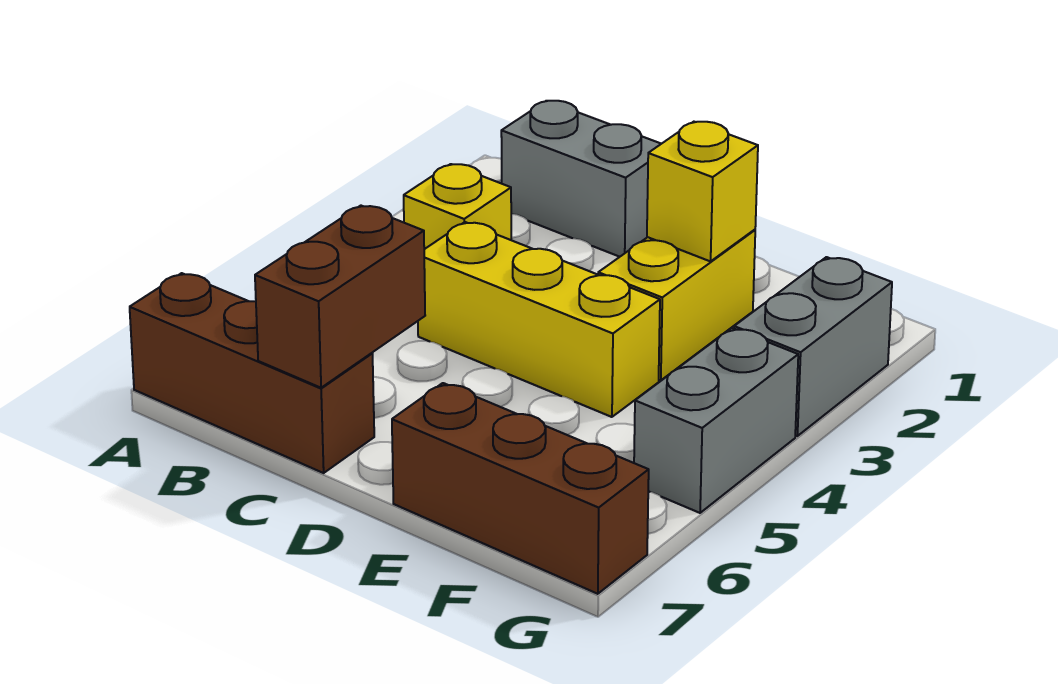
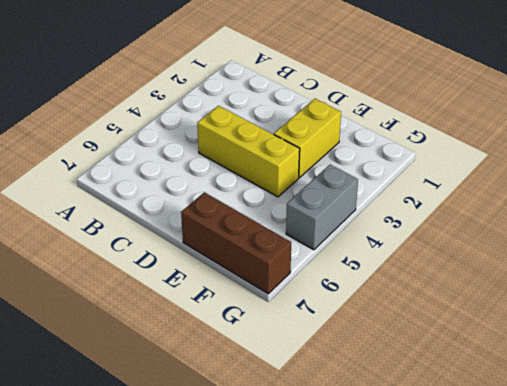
none -> brown 1x3 brick [130,273,374,473]
none -> grey 1x2 brick [501,101,661,257]

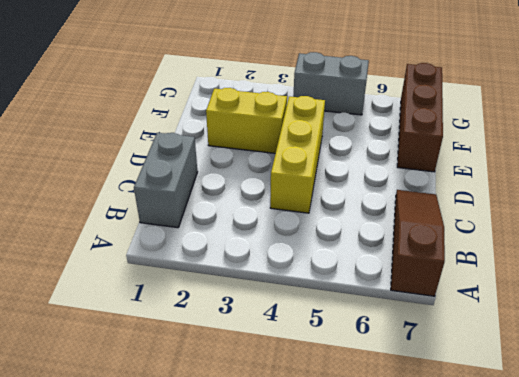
brown 1x3 slope [391,190,445,296] -> brown 1x3 brick [130,273,374,473]
none -> yellow 1x1 brick [404,164,511,249]
none -> grey 1x2 brick [734,257,892,436]

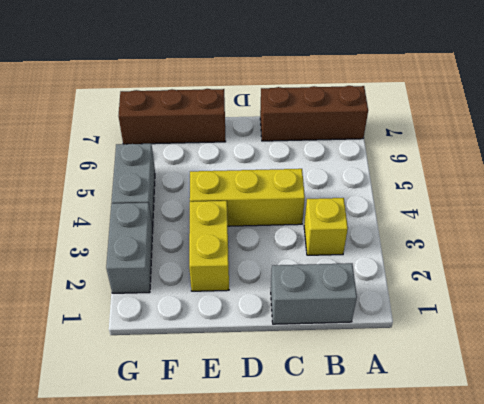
none -> brown 1x2 brick [255,206,425,388]
none -> yellow 1x1 brick [647,122,758,261]

